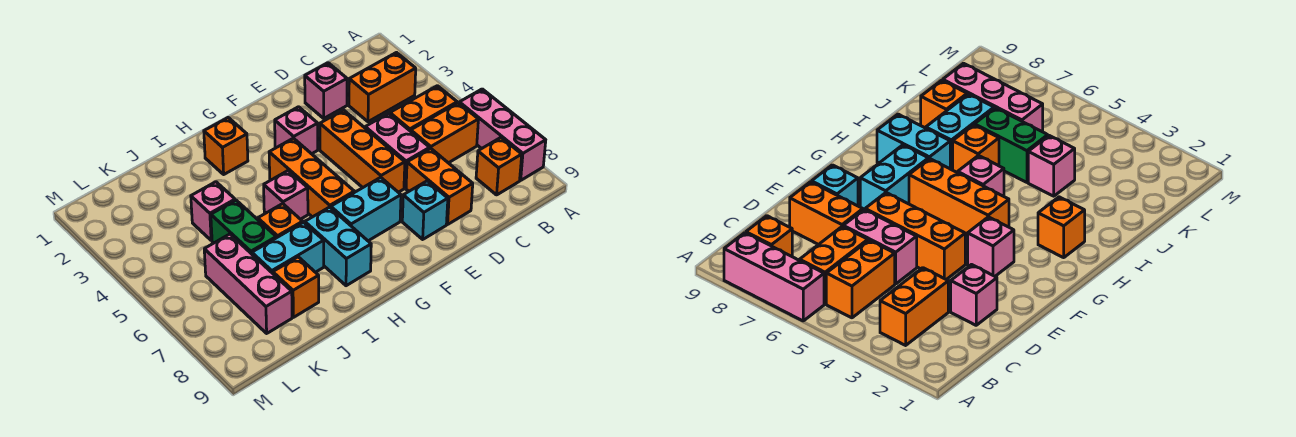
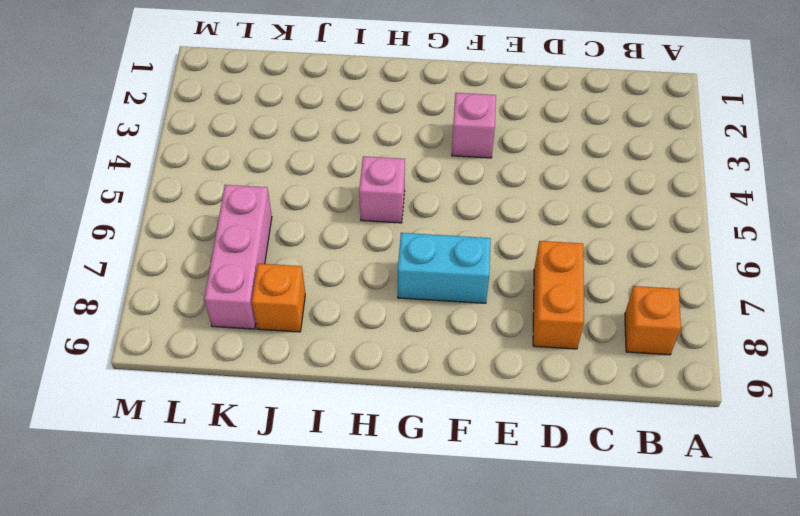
none -> pink 1x3 brick [459,89,546,180]
none -> orange 1x2 brick [349,53,416,122]
none -> orange 1x2 brick [390,86,457,131]

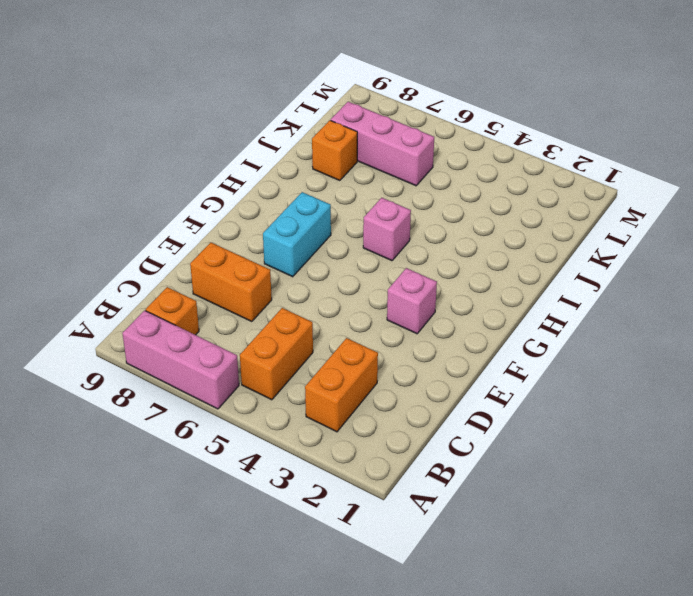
none -> orange 1x2 brick [411,103,478,163]
none -> pink 1x1 brick [305,63,347,118]
none -> pink 1x2 brick [365,113,430,188]

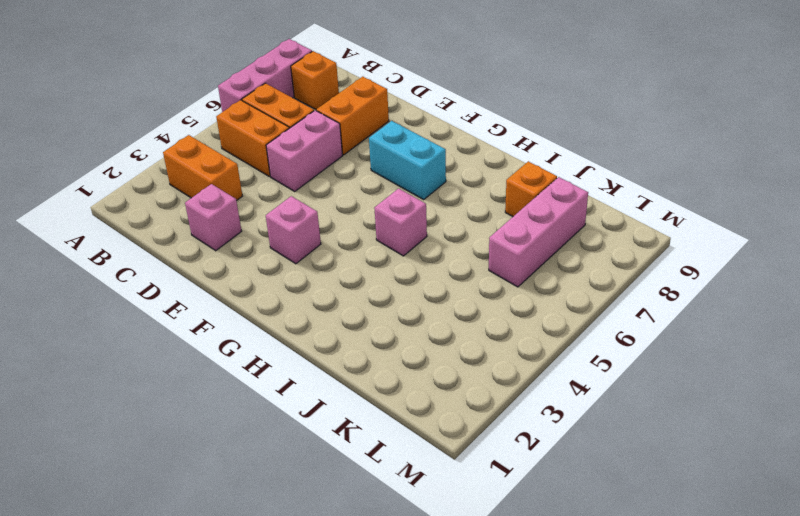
none -> orange 1x3 brick [320,110,405,192]
none -> cyan 1x1 brick [402,181,448,239]
none -> orange 1x3 brick [269,138,354,217]

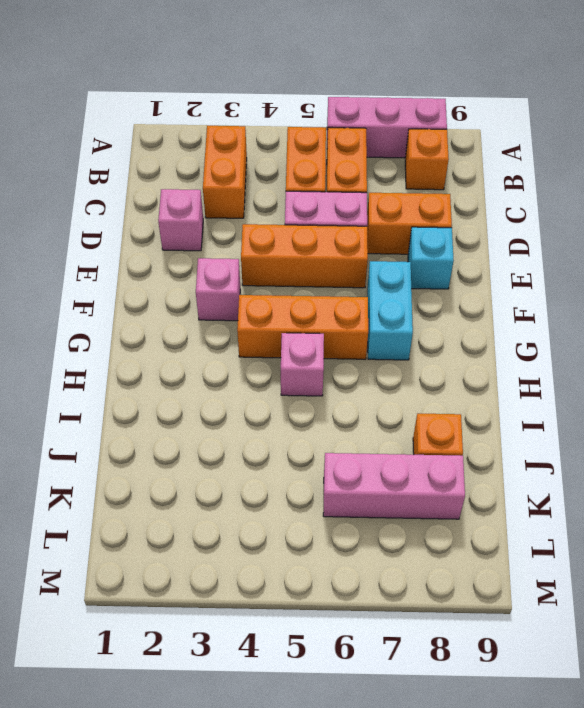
none -> orange 1x1 brick [204,118,248,174]
none -> cyan 1x2 brick [305,207,371,286]
none -> orange 1x1 brick [258,204,303,238]

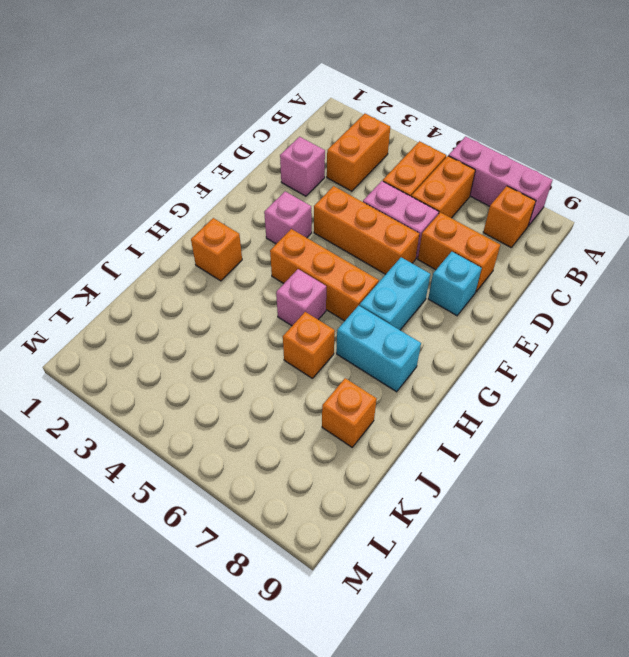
none -> cyan 1x2 brick [252,222,324,273]
none -> pink 1x1 brick [191,182,235,240]
none -> green 1x2 brick [211,200,276,254]

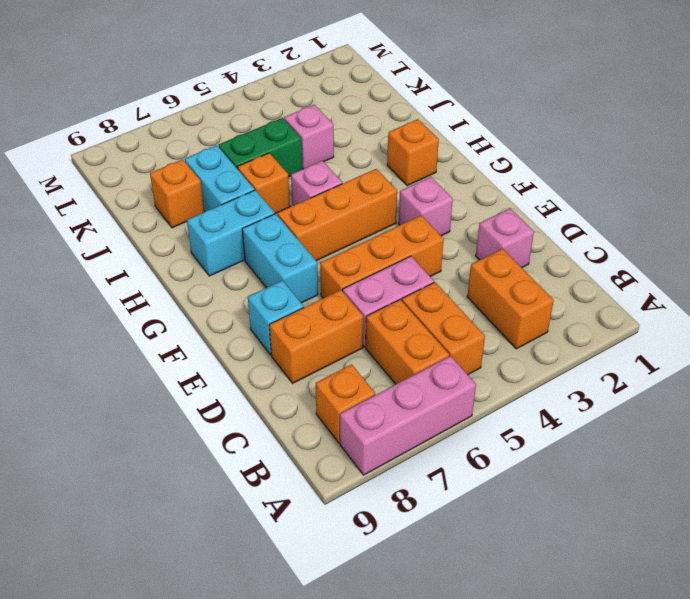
none -> pink 1x3 brick [204,234,292,333]

